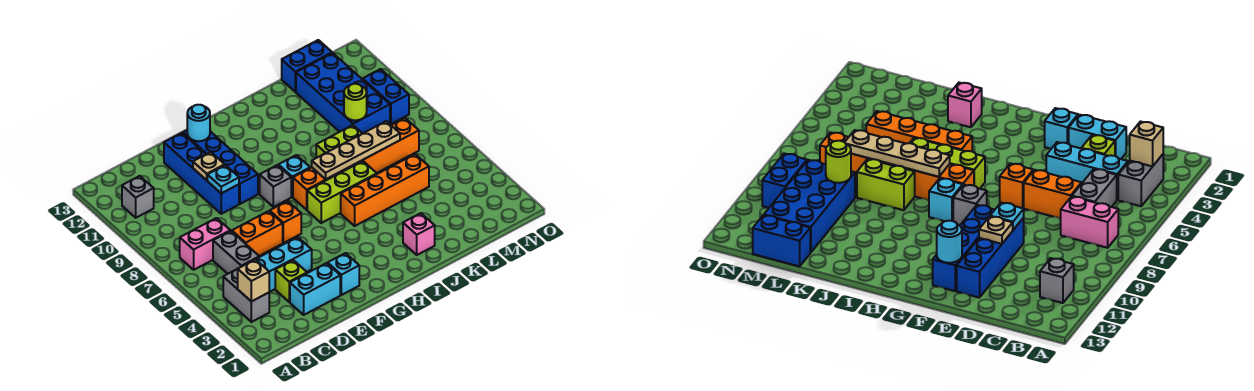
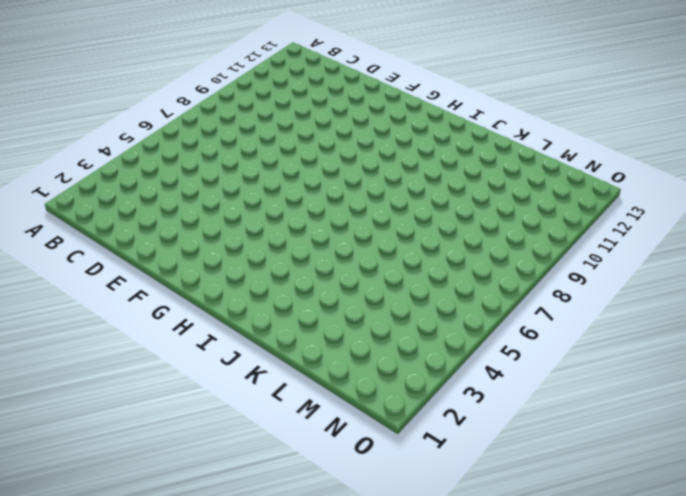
none -> grey 1x2 brick [223,269,269,322]
none -> pink 1x2 brick [180,218,230,270]
none -> grey 1x1 brick [122,176,154,218]

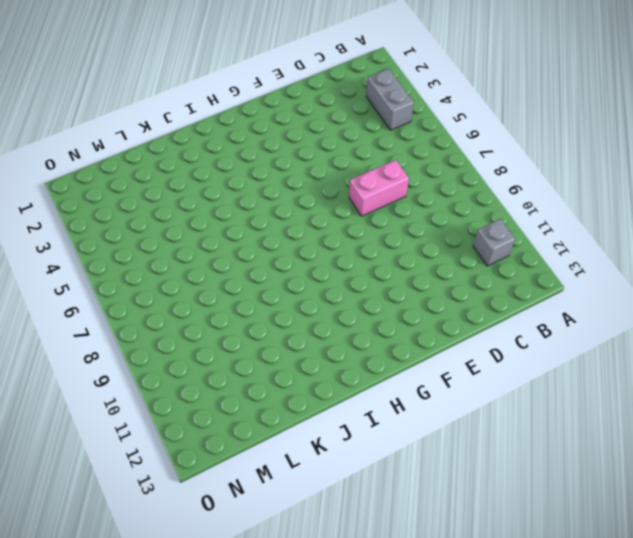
pink 1x2 brick [349,160,409,216] -> pink 1x2 brick moved to [180,218,230,270]
none -> cyan 1x3 brick [256,237,312,292]
none -> grey 1x2 brick [213,231,259,274]
none -> cyan 1x2 brick [290,263,340,315]

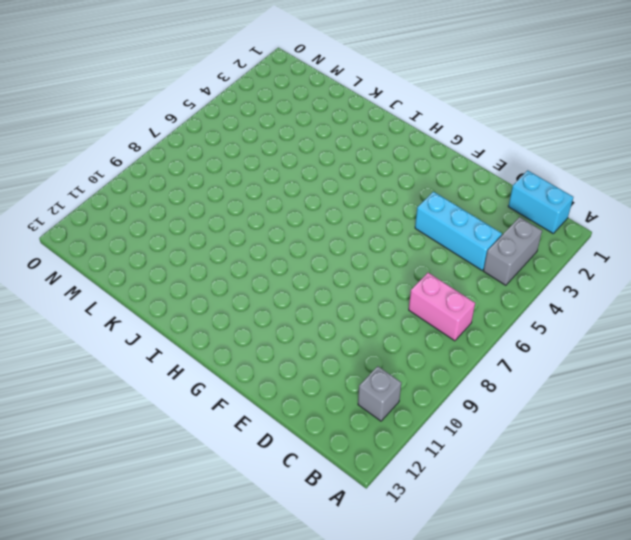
cyan 1x2 brick [508,170,573,233] -> cyan 1x2 brick moved to [290,263,340,315]
none -> grey 1x2 brick [213,231,259,274]
none -> lime 1x1 brick [275,260,307,302]
none -> orange 1x2 brick [232,211,283,256]

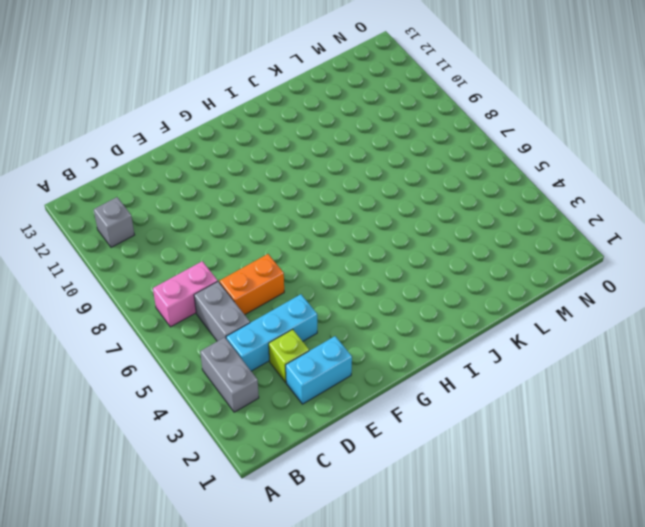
none -> blue 1x4 brick [164,133,239,214]
none -> cyan 1x1 brick [327,253,359,295]
none -> orange 1x1 brick [270,201,301,243]

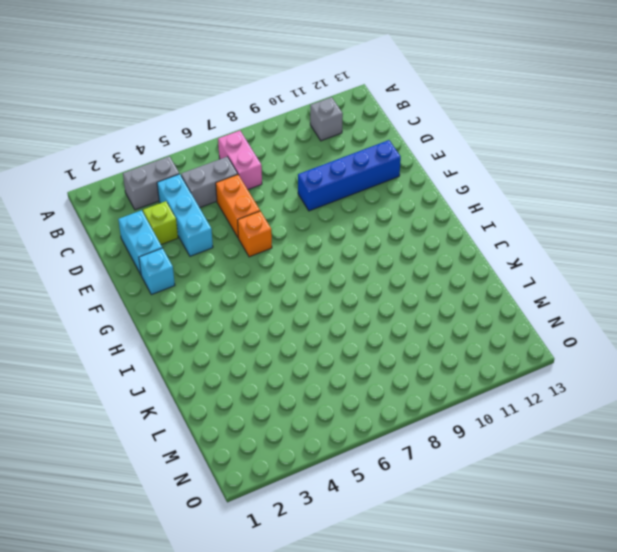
none -> blue 1x4 brick [183,130,258,204]
none -> grey 1x1 brick [260,165,291,207]
none -> lime 1x3 brick [307,161,377,223]

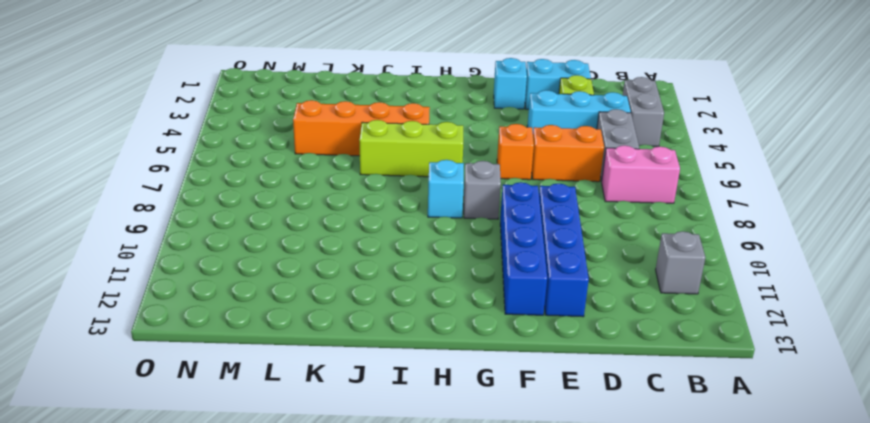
none -> orange 1x6 brick [293,118,419,210]
none -> pink 1x1 brick [403,213,435,255]
none -> lime 1x2 brick [316,125,363,158]

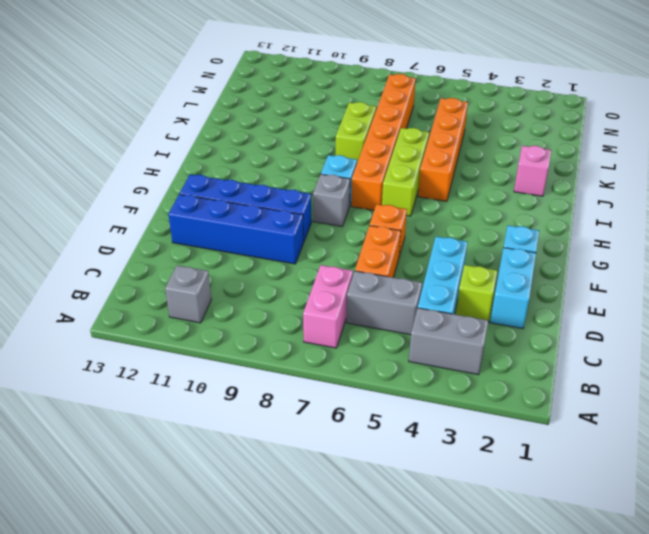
none -> blue 2x4 brick [296,53,390,133]
none -> blue 1x2 brick [282,40,332,92]
none -> blue 1x2 brick [363,69,409,124]

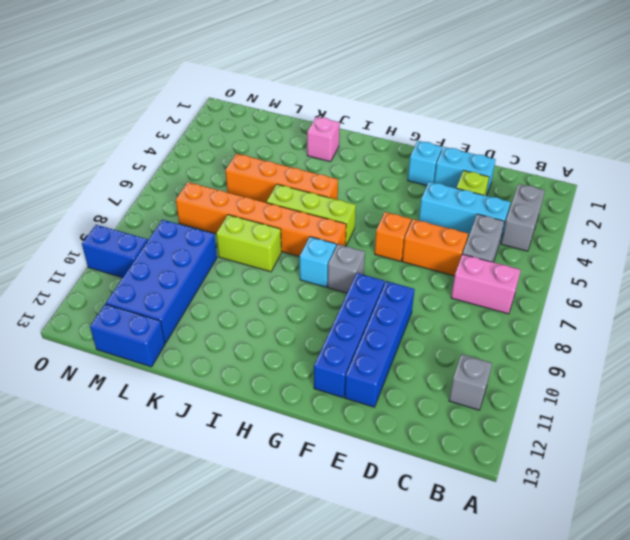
blue 1x2 brick [82,225,148,278] -> blue 1x2 brick turned to [363,69,409,124]
none -> tan 1x1 brick [238,259,269,302]
none -> cyan 1x1 plate [207,165,239,193]
none -> tan 1x1 plate [193,152,225,180]

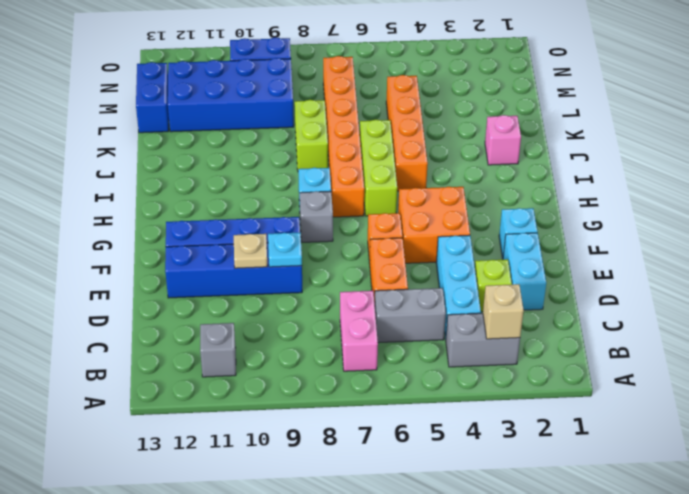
orange 2x2 brick [398,187,470,263] -> none
none -> cyan 1x1 round brick [187,105,210,141]
none -> tan 1x4 plate [312,121,400,180]
none -> lime 1x1 round brick [344,84,367,120]

